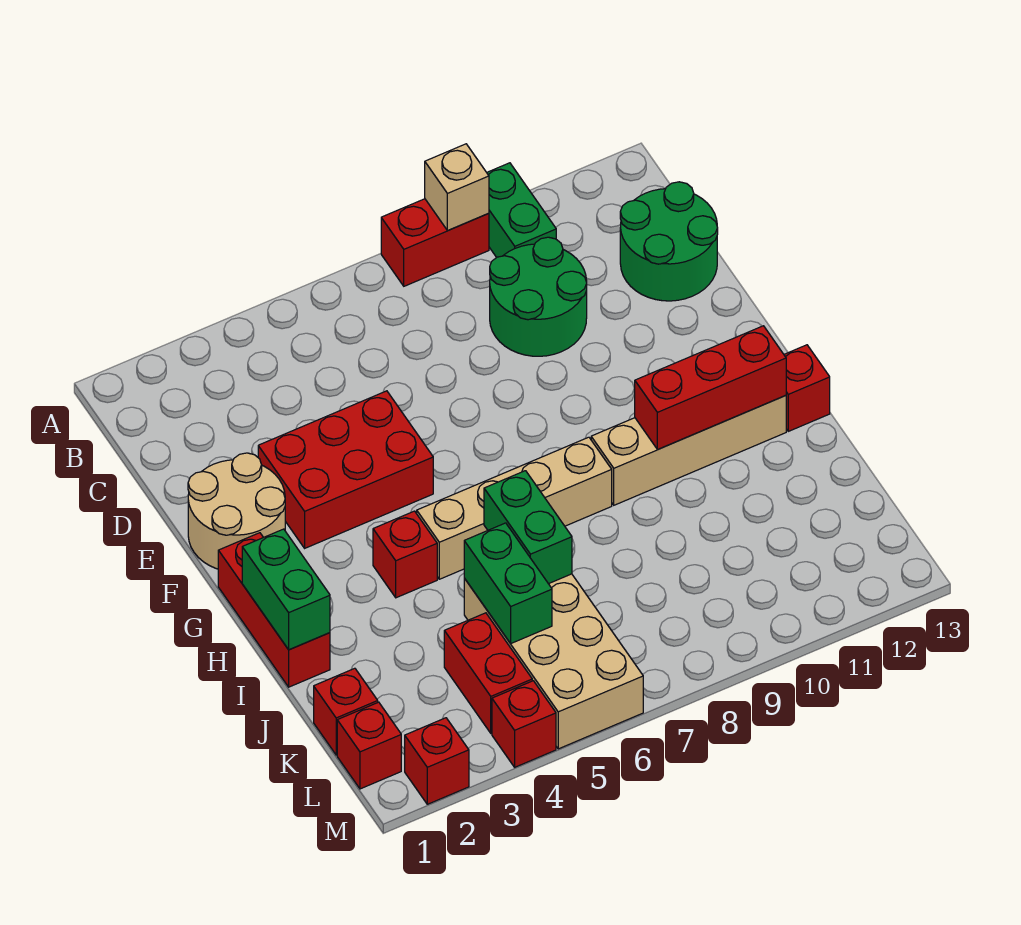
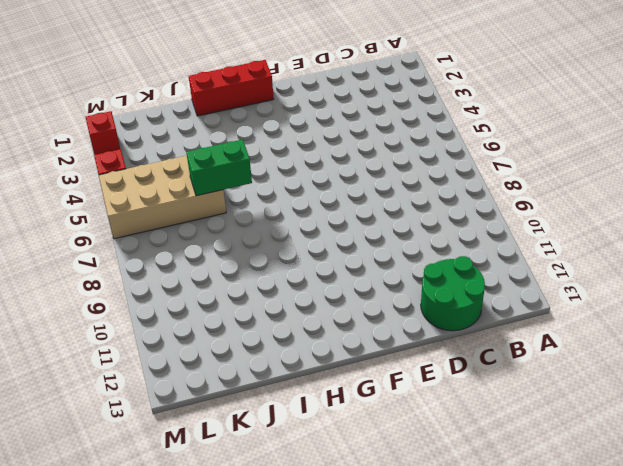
none -> red 1x2 brick [381,199,489,286]
none -> green 1x2 brick [487,163,556,257]
none -> green 2x2 round brick [490,237,587,356]

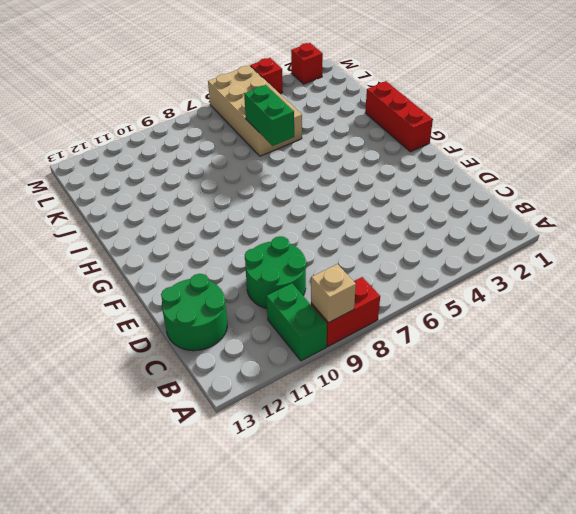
none -> tan 2x2 round brick [188,453,285,569]
none -> red 2x3 brick [258,391,433,548]
none -> red 1x1 brick [373,511,437,598]

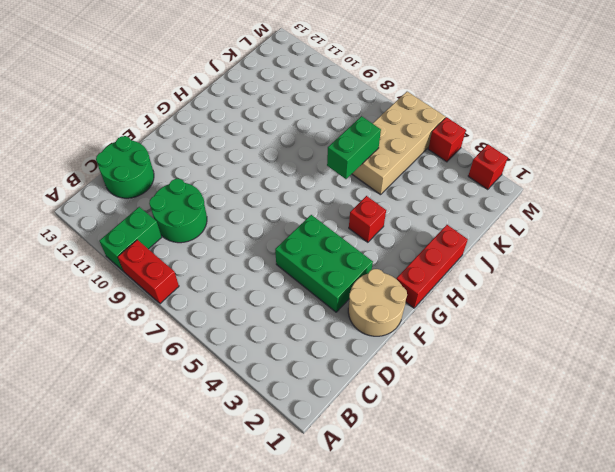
green 2x3 brick [275,215,373,312] -> red 2x3 brick [258,391,433,548]
none -> tan 1x4 brick [417,437,612,579]
none -> tan 1x4 brick [591,395,786,505]
none -> red 1x1 brick [784,345,830,431]

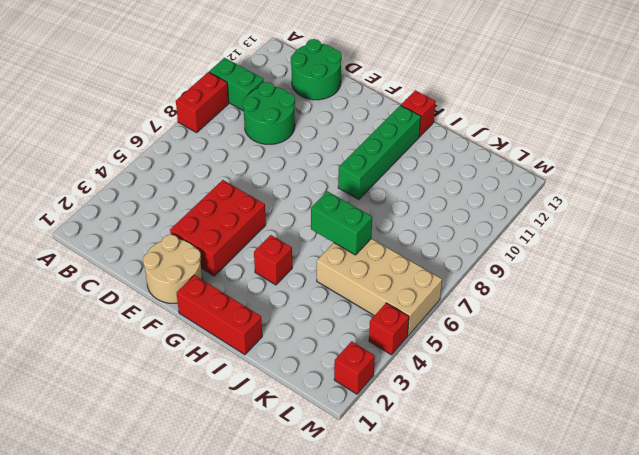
green 1x4 brick [338,105,421,199] -> tan 1x4 brick [591,395,786,505]
none -> tan 1x4 brick [417,437,612,579]
none -> red 1x1 brick [314,668,378,755]
none -> red 1x2 brick [444,613,532,733]

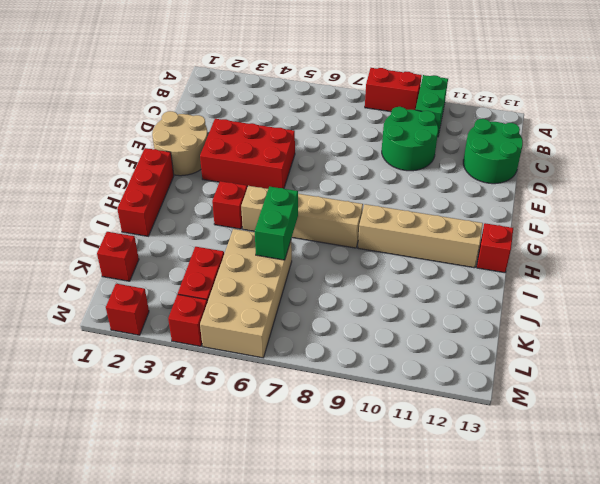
none -> red 1x1 brick [337,702,401,789]
none -> tan 1x1 brick [425,144,489,231]
none -> green 1x2 brick [242,529,330,650]

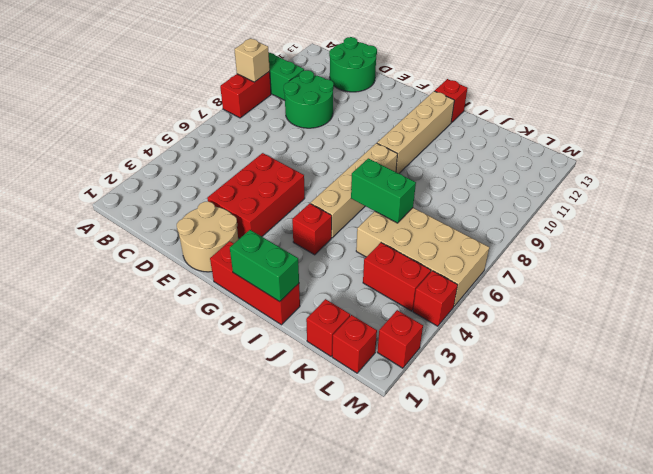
none -> red 1x3 brick [635,326,786,449]
none -> green 1x2 brick [464,523,552,643]

